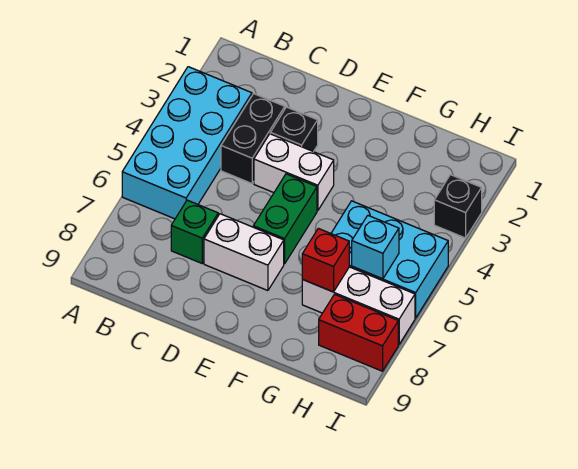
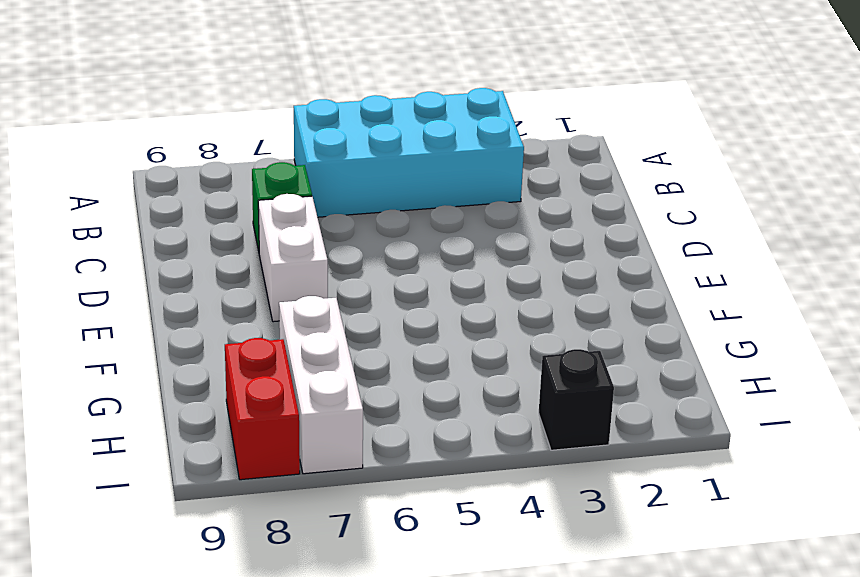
none -> black 1x2 brick [221,94,285,183]
none -> black 1x1 brick [270,107,318,152]
none -> white 1x2 brick [254,134,334,211]

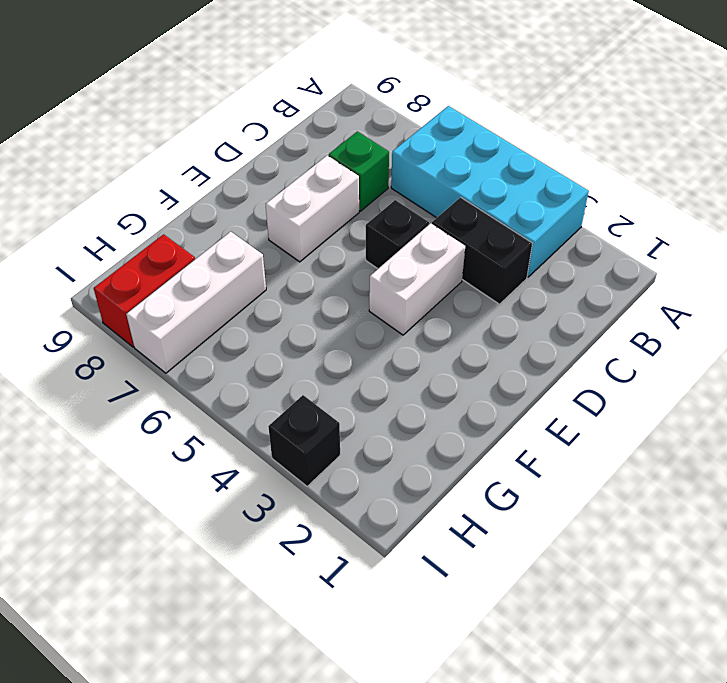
black 1x1 brick [366,200,429,269] -> black 1x1 brick moved to [270,107,318,152]
none -> green 1x2 brick [253,174,317,264]
none -> cyan 2x3 brick [331,201,448,318]
none -> red 1x1 brick [302,228,349,292]

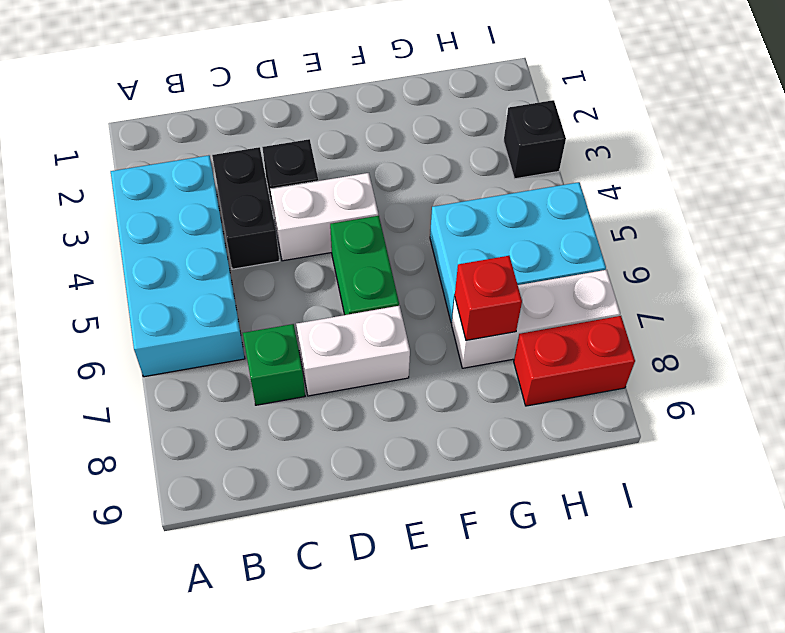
none -> cyan 1x1 brick [352,216,399,279]

